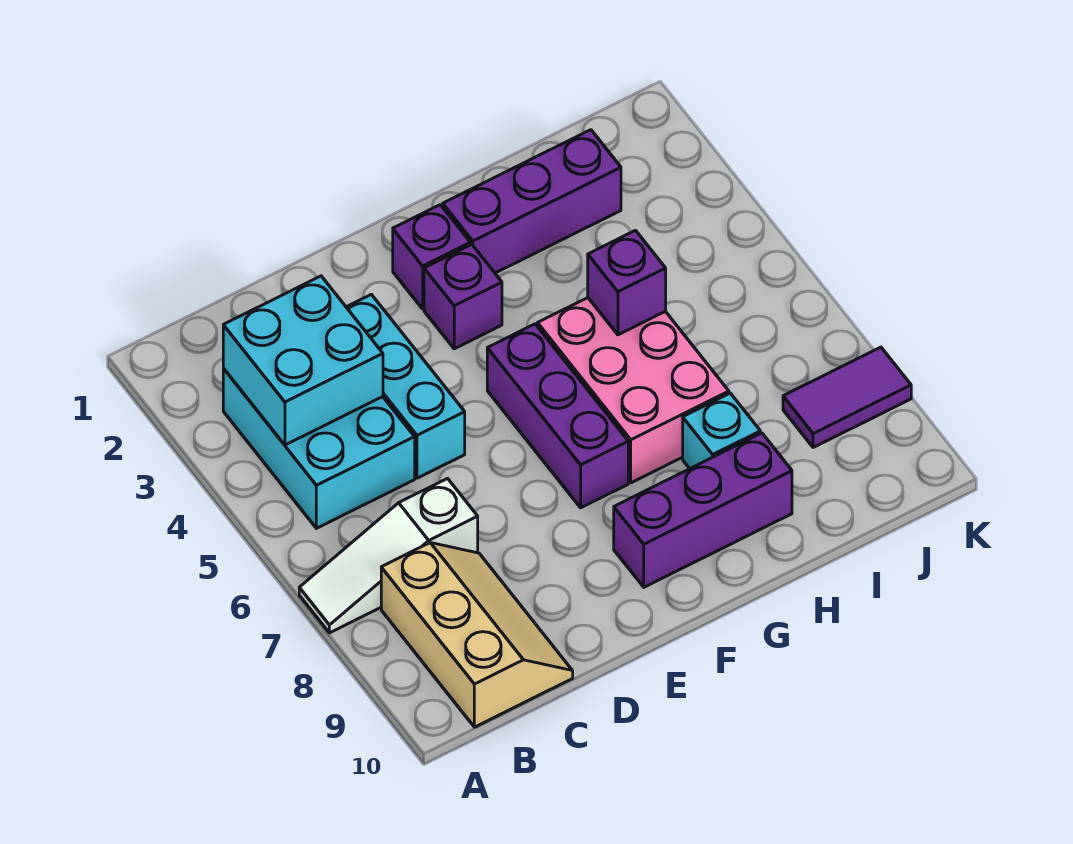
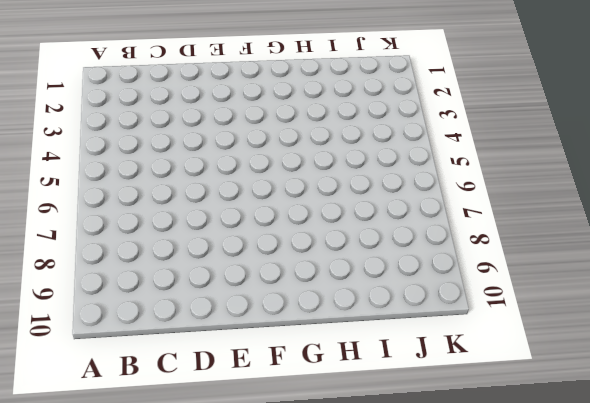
none -> white 1x3 slope [299,479,478,633]
none -> cyan 2x3 brick [223,368,415,528]
none -> tan 2x3 slope [381,543,573,727]

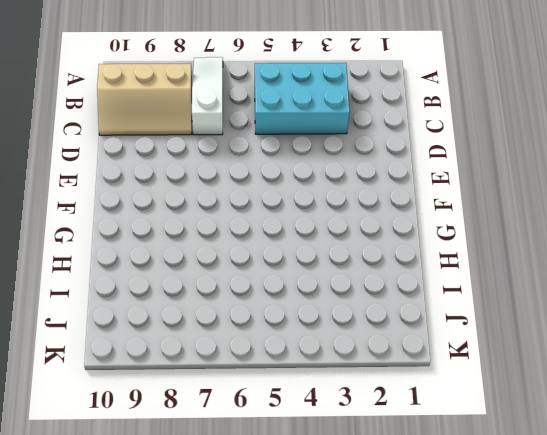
none -> cyan 1x3 brick [346,294,465,478]
none -> purple 1x1 brick [393,205,470,309]
none -> purple 1x1 brick [424,244,502,349]

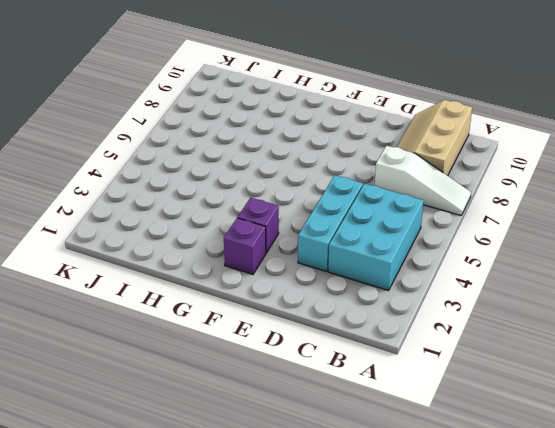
none -> purple 1x3 brick [487,324,628,508]
none -> purple 1x3 brick [614,433,792,587]
none -> purple 1x3 brick [443,130,621,273]

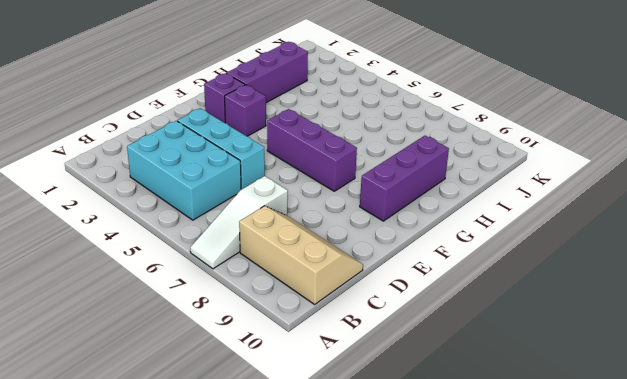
none -> pink 2x3 brick [538,298,729,483]
none -> cyan 1x1 brick [683,393,760,469]
none -> purple 1x2 tile [783,347,911,448]

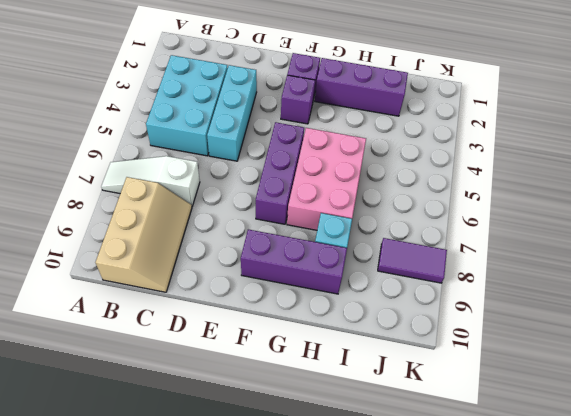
none -> cyan 2x2 brick [223,276,383,445]
none -> purple 1x1 brick [588,230,666,335]

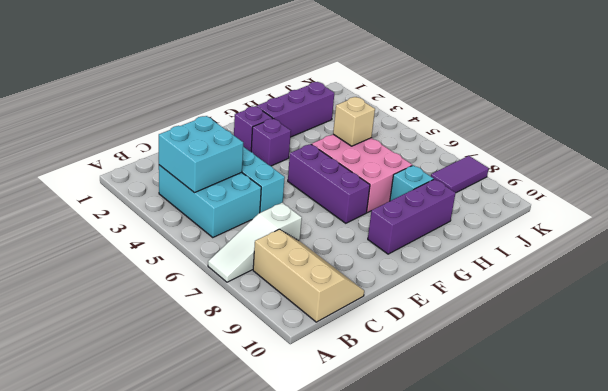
tan 1x1 brick [333,97,375,146] -> purple 1x1 brick [588,230,666,335]

